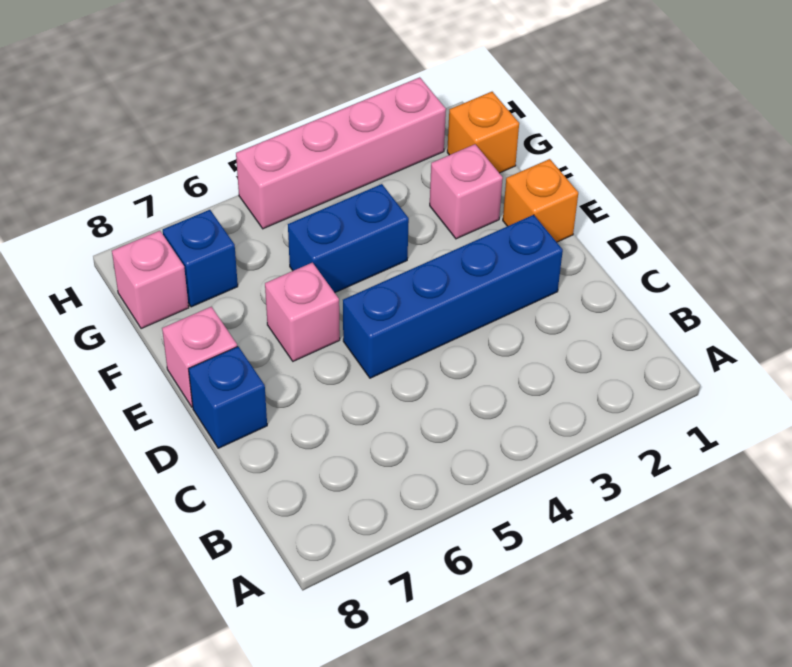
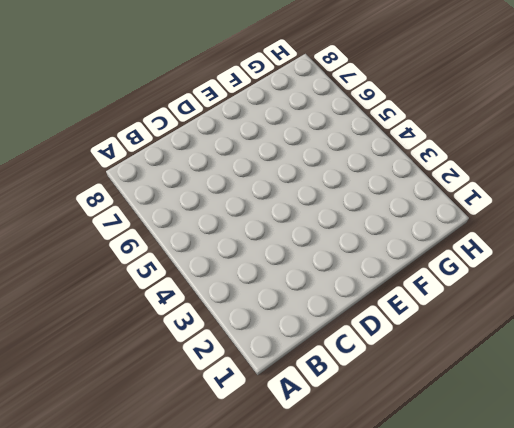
none -> blue 1x4 brick [343,215,563,378]
none -> blue 1x1 brick [189,346,267,448]

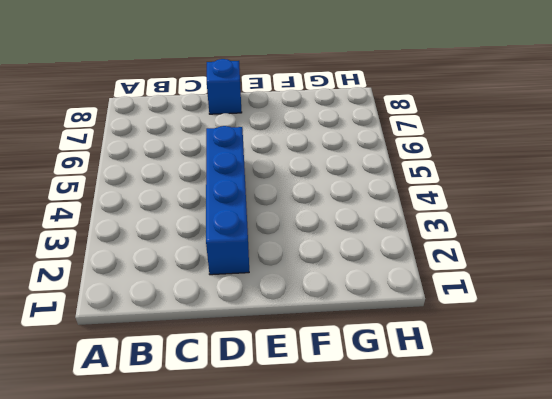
none -> orange 1x1 brick [503,159,578,242]
none -> pink 1x1 brick [265,263,340,361]

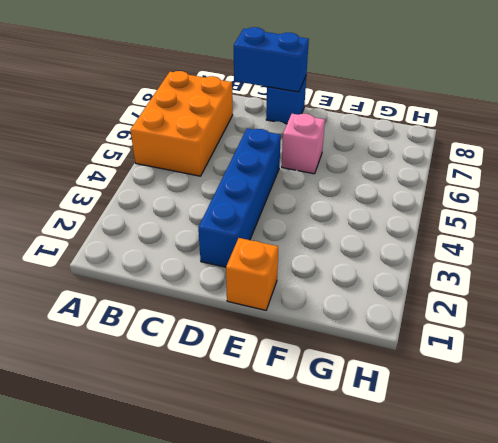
orange 2x3 brick [130,71,233,176] -> none
blue 1x2 brick [234,27,309,92] -> blue 1x2 brick turned to [288,184,409,293]
none -> pink 1x1 brick [162,306,237,407]
none -> pink 1x1 brick [430,144,503,239]

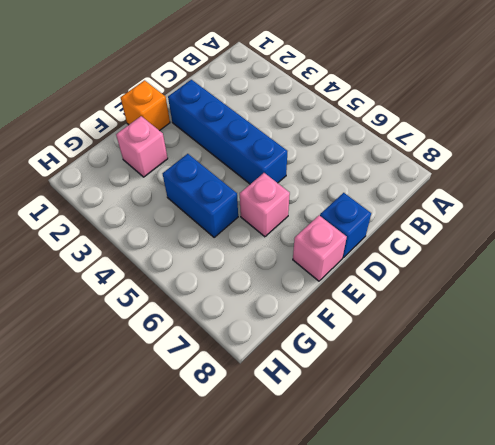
none -> orange 1x1 brick [447,92,519,173]
none -> blue 1x1 brick [163,210,238,307]

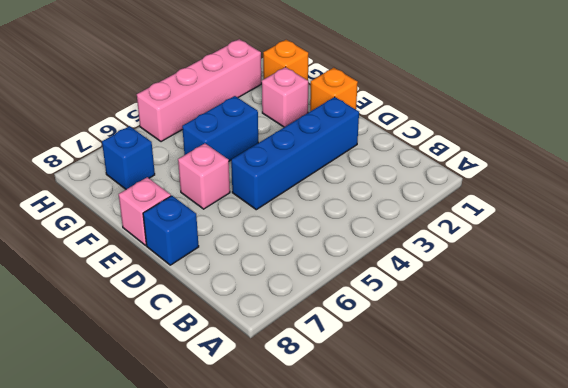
none -> pink 1x1 brick [112,231,189,329]

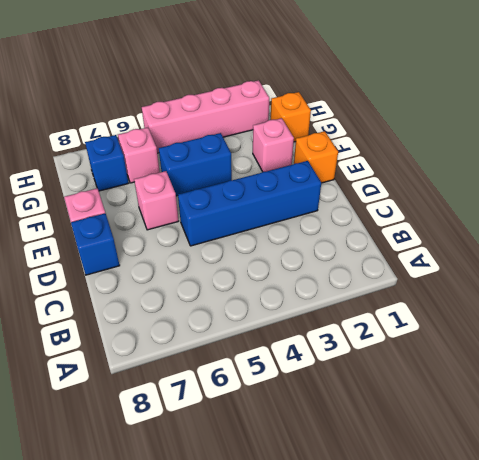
pink 1x1 brick [118,128,160,183] -> pink 1x1 brick moved to [112,231,189,329]

